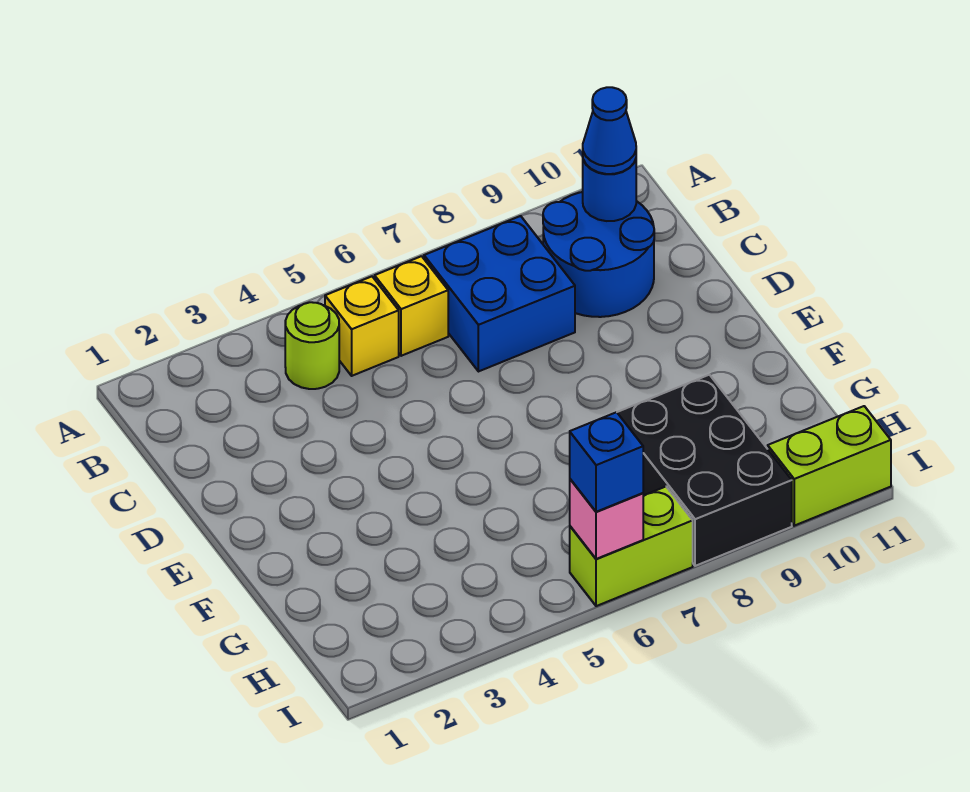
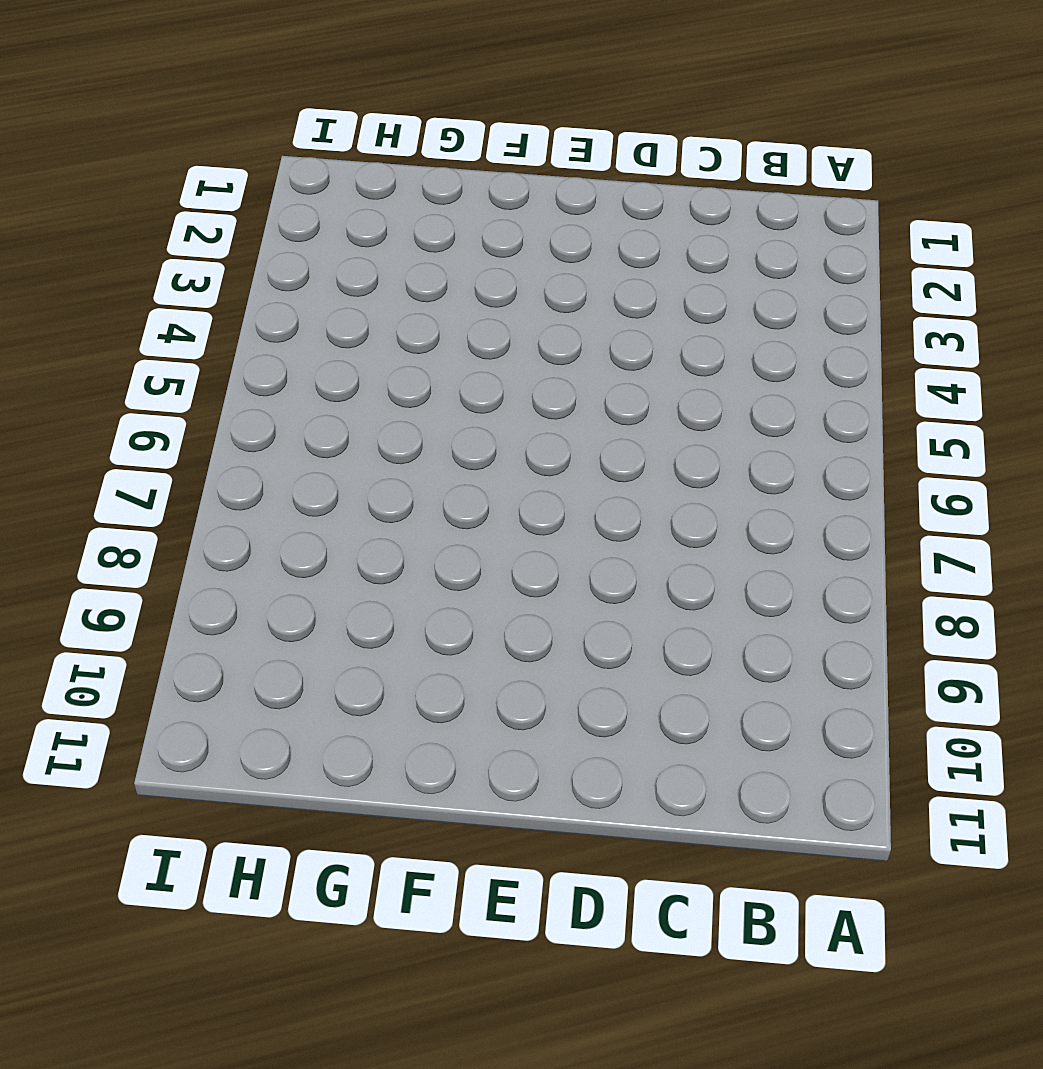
none -> lime 1x1 round brick [285,302,339,389]
none -> yellow 1x1 brick [325,277,399,376]
none -> yellow 1x1 brick [375,256,448,356]

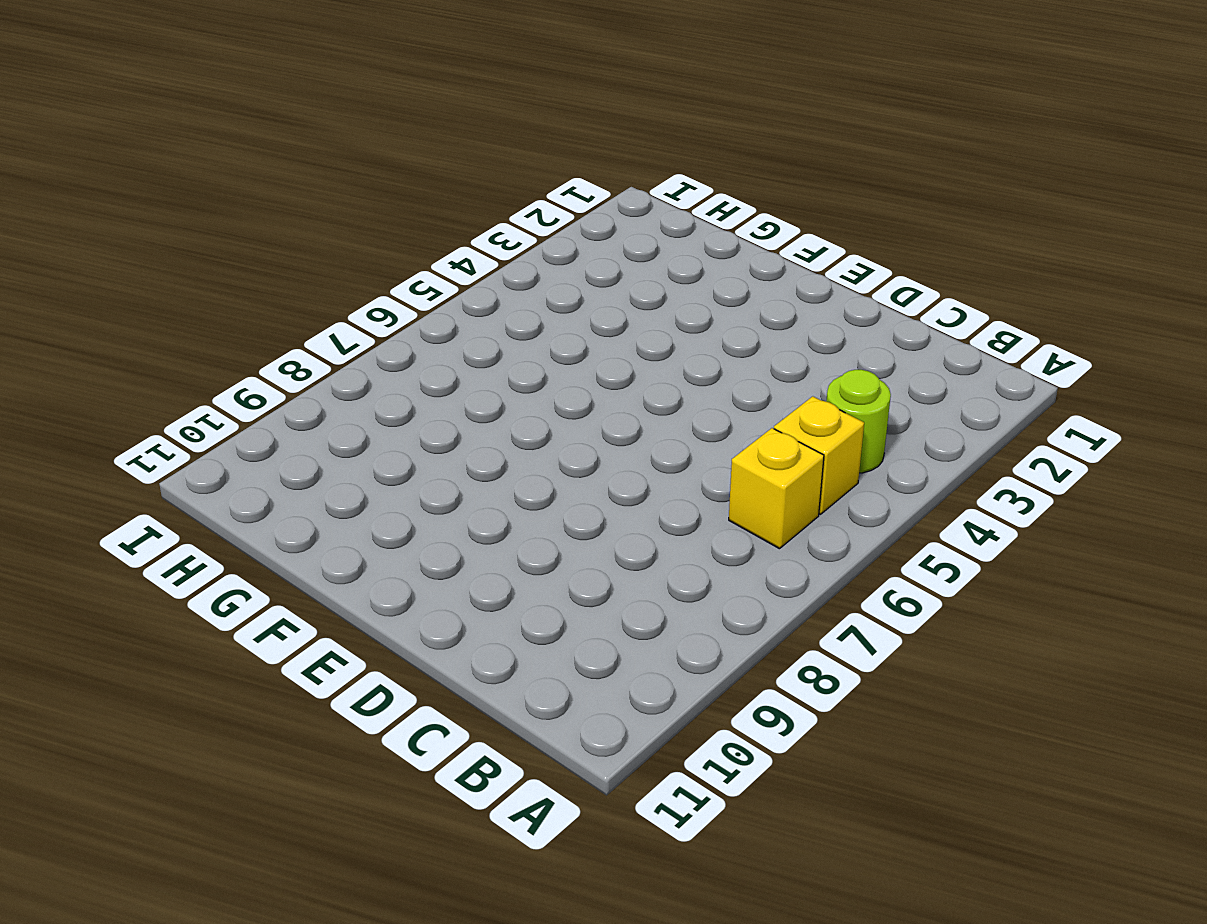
none -> blue 2x2 brick [424,216,575,372]
none -> blue 2x2 round brick [543,192,654,317]
none -> black 2x3 brick [617,375,792,566]

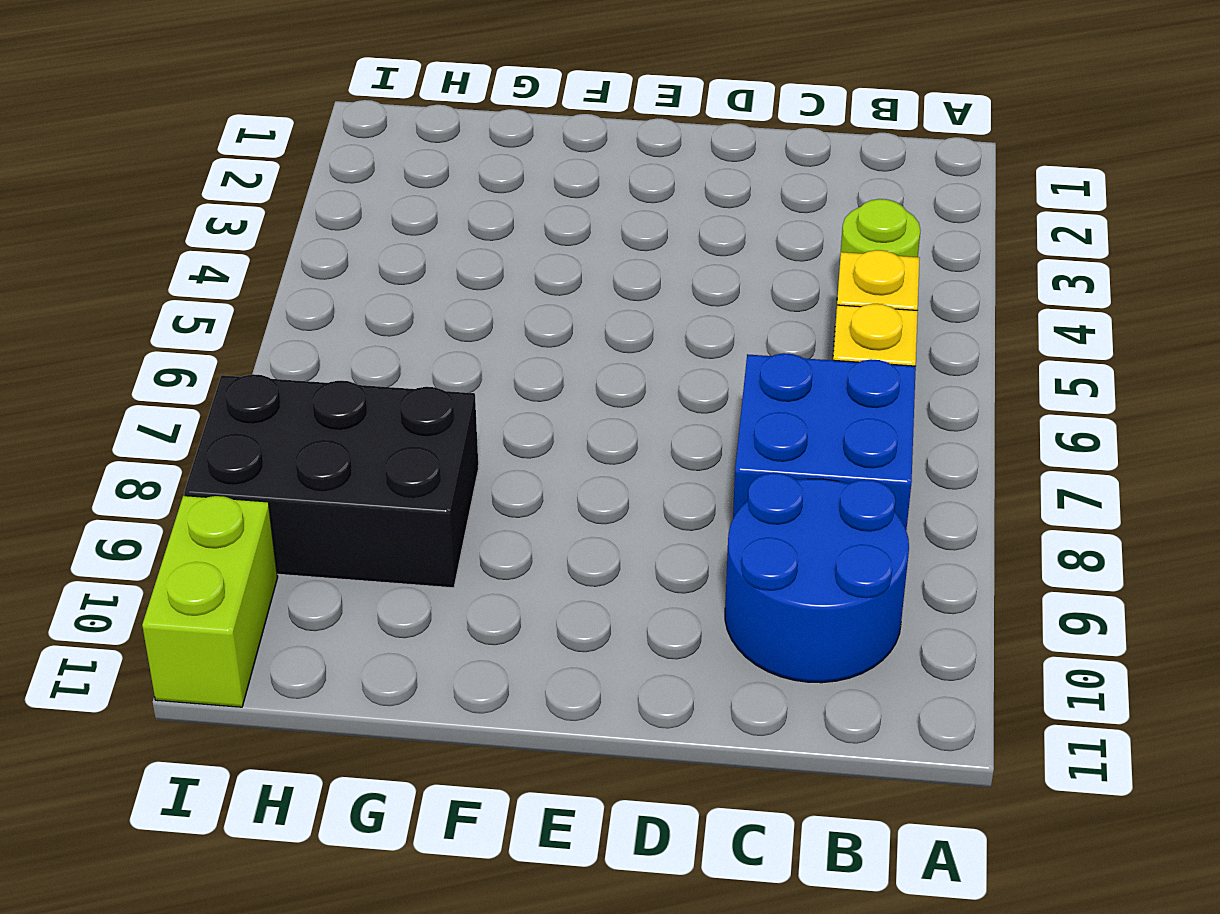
none -> lime 1x2 brick [570,487,693,606]
none -> blue 1x1 round brick [583,159,636,221]
none -> pink 1x1 brick [570,479,643,559]

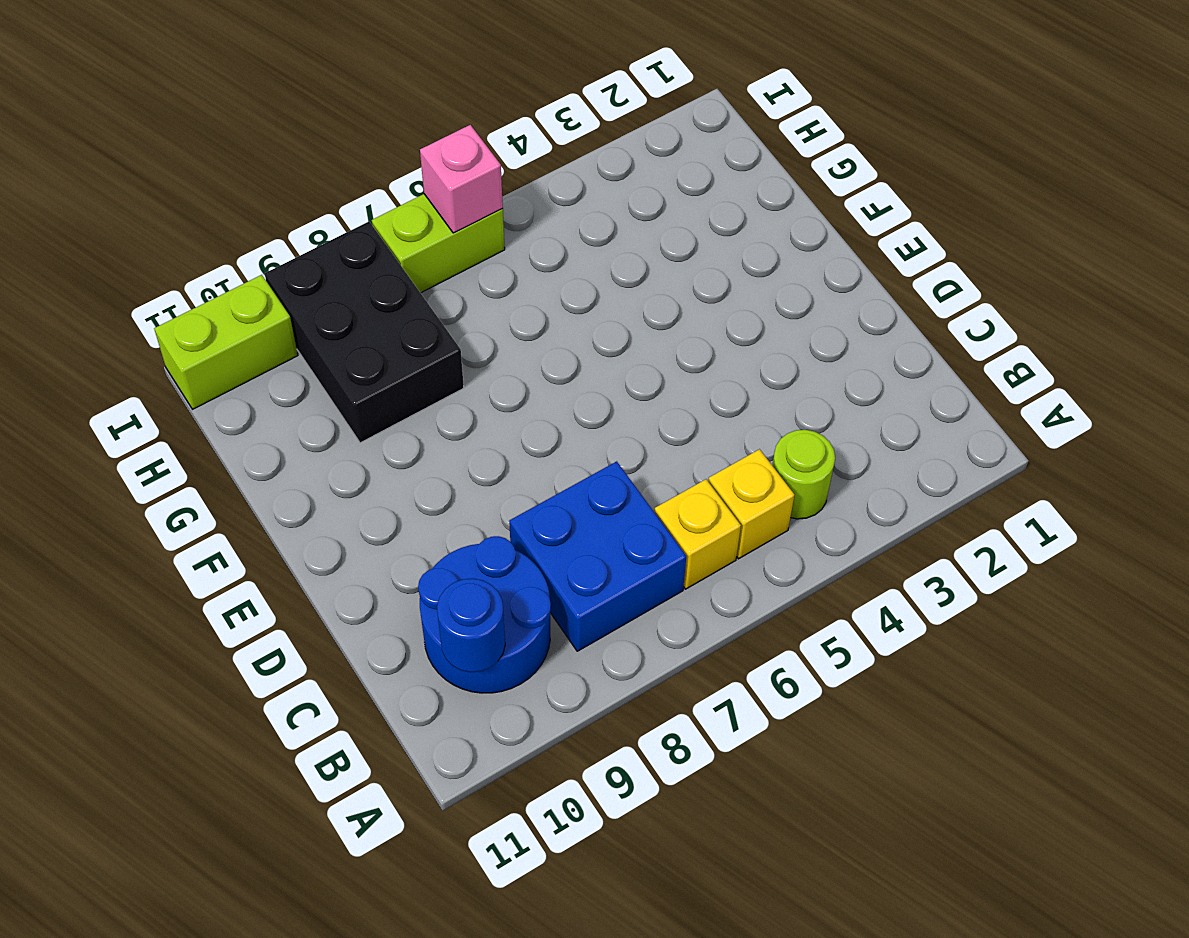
none -> blue 1x1 cone [583,87,636,174]
none -> blue 1x1 brick [570,412,643,512]

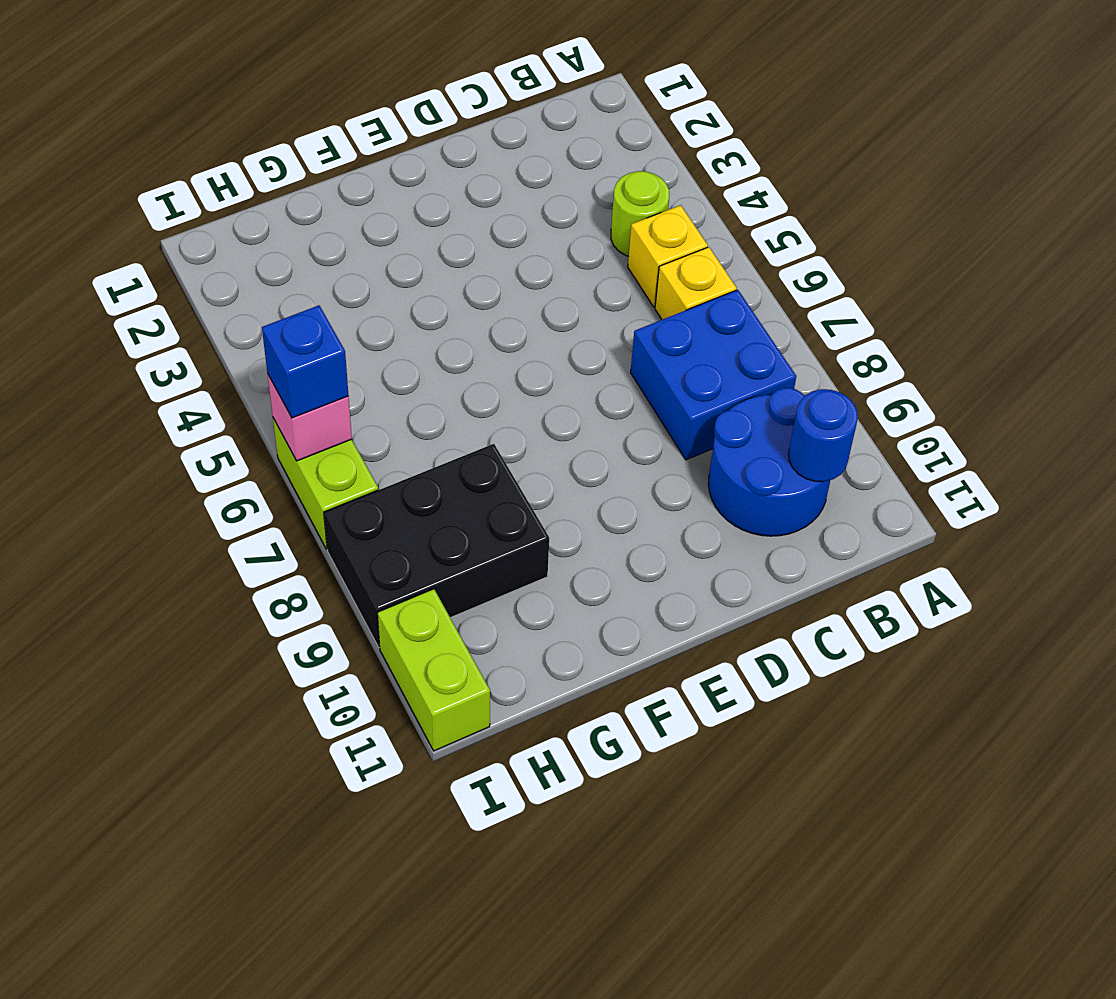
none -> blue 1x1 cone [583,87,636,174]

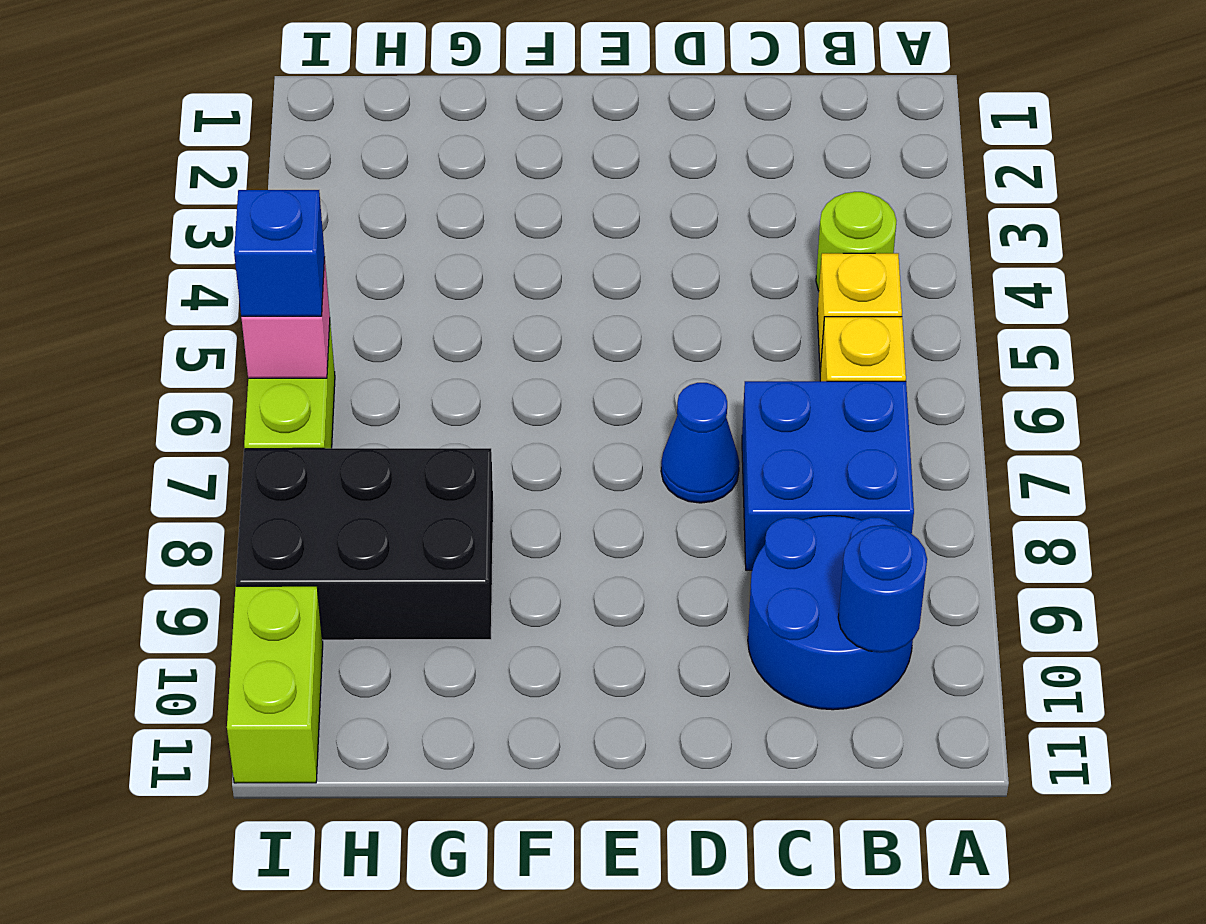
blue 1x1 cone [661,383,739,503] -> blue 1x1 cone moved to [583,87,636,174]

